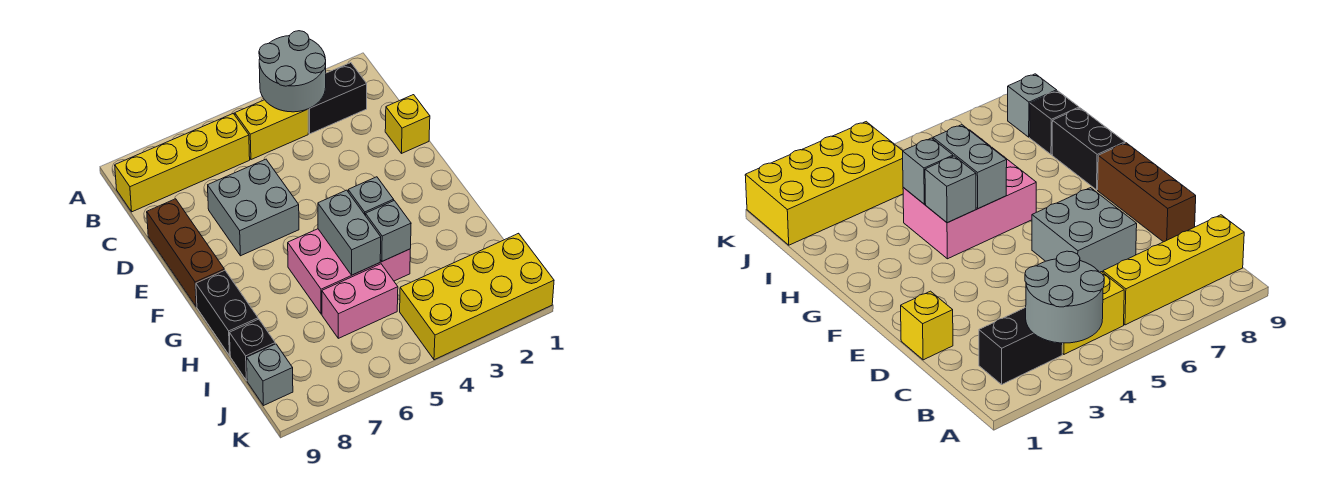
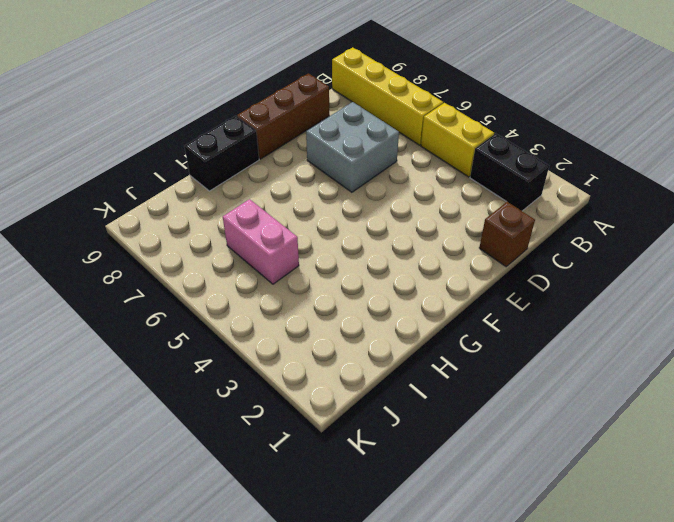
brown 1x1 brick [479,202,535,267] -> yellow 1x1 brick [385,95,430,153]
none -> pink 2x3 brick [288,229,410,314]
none -> black 1x1 brick [230,319,275,380]
none -> yellow 2x4 brick [400,233,554,360]

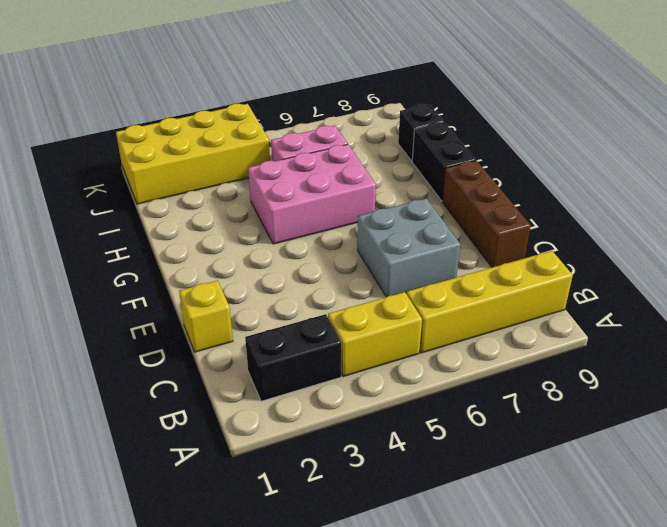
none -> grey 1x1 brick [247,344,293,406]
none -> grey 2x2 round brick [259,31,326,112]
none -> grey 1x1 brick [348,177,394,216]

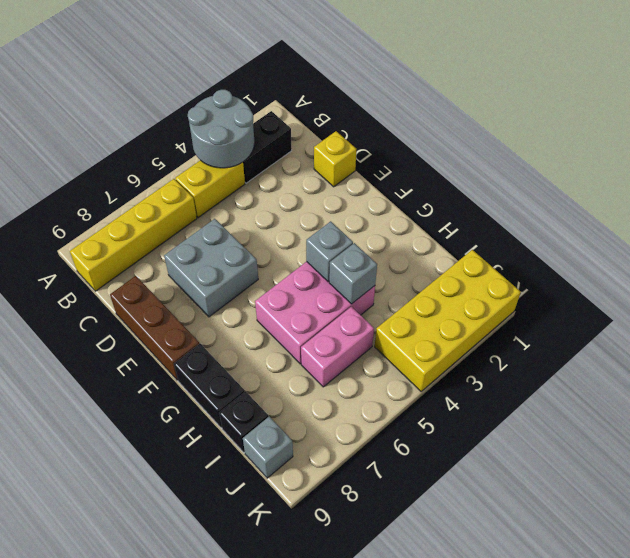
none -> grey 1x2 brick [318,190,381,275]

